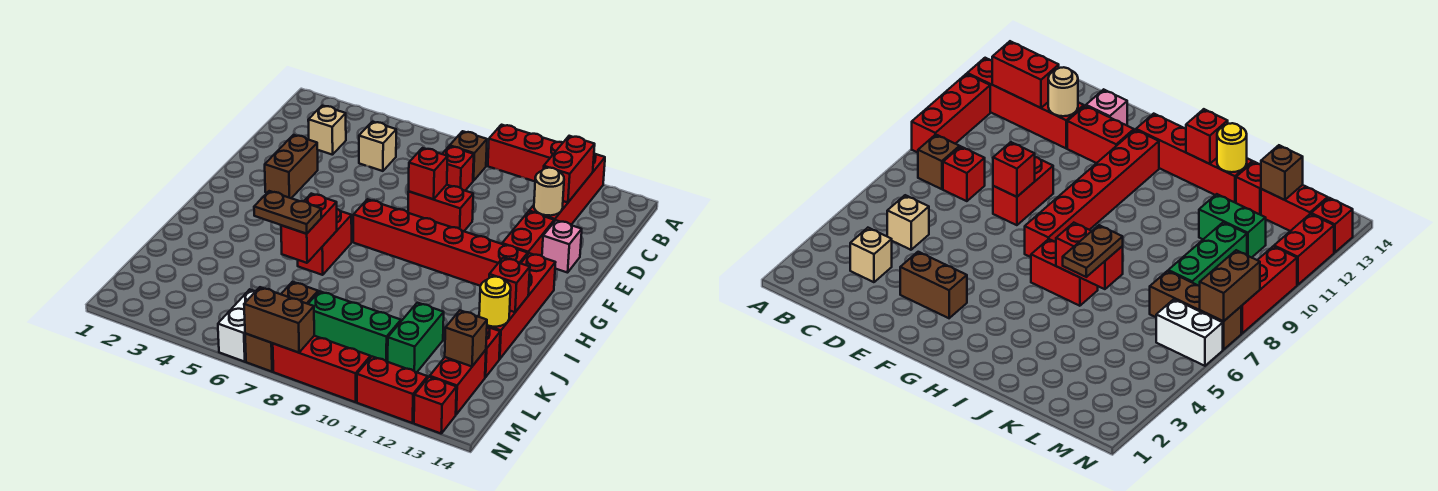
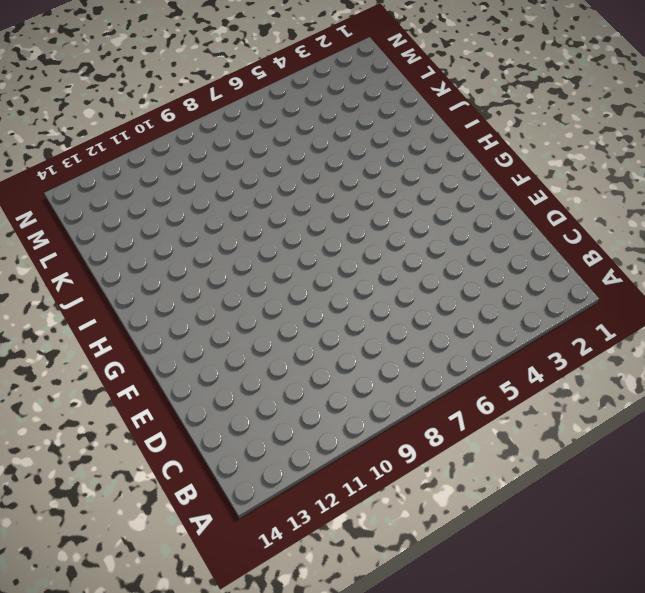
none -> red 1x3 brick [488,125,563,181]
none -> red 1x4 brick [529,153,605,225]
none -> brown 1x1 brick [450,131,487,181]
none -> tan 1x1 brick [308,106,346,155]

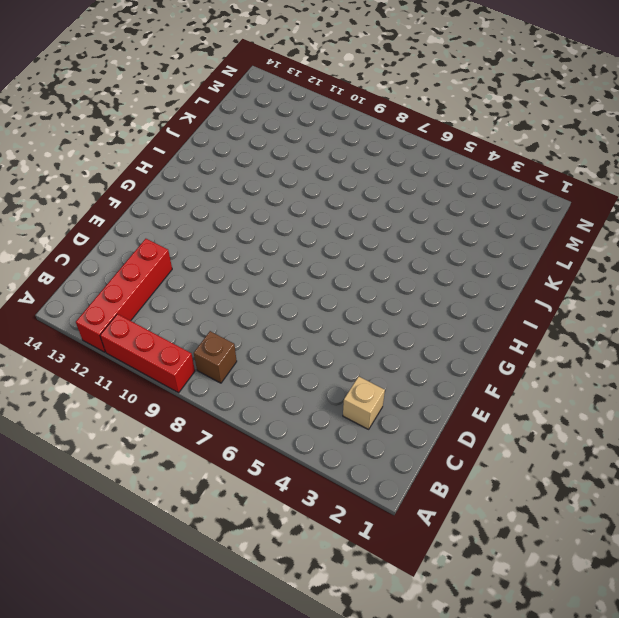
none -> tan 1x1 brick [359,122,396,171]
none -> red 1x1 brick [442,146,474,191]
none -> brown 1x2 brick [265,135,318,198]
none -> red 1x2 brick [408,185,473,231]

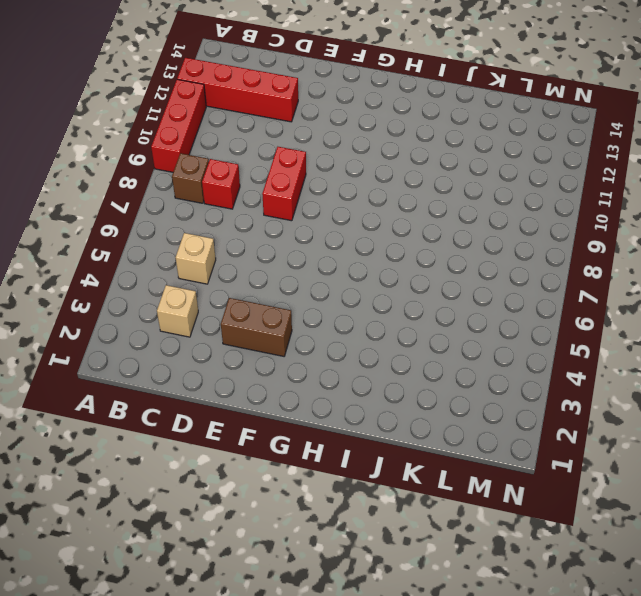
none -> red 1x2 brick [502,211,554,256]
none -> pink 1x1 brick [542,220,582,273]
none -> red 1x6 brick [353,199,528,286]
none -> red 1x4 brick [478,253,556,359]

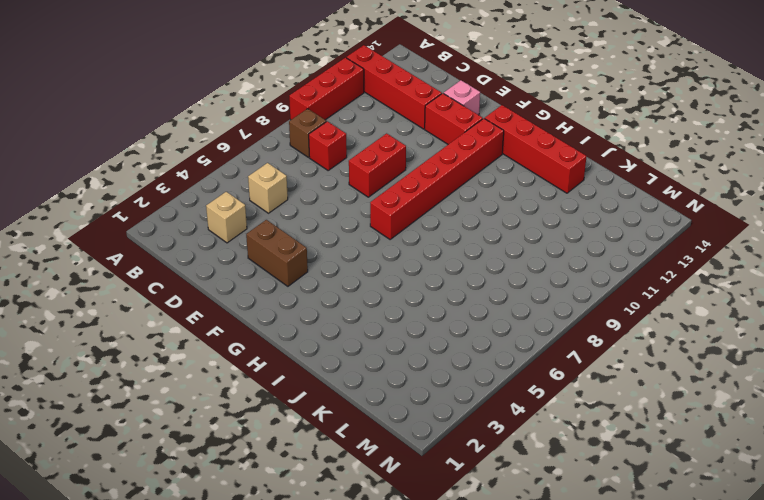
none -> red 1x2 brick [298,209,352,275]
none -> green 1x2 brick [388,303,444,372]
none -> red 1x1 brick [485,326,500,377]
none -> brown 1x3 brick [245,282,318,372]

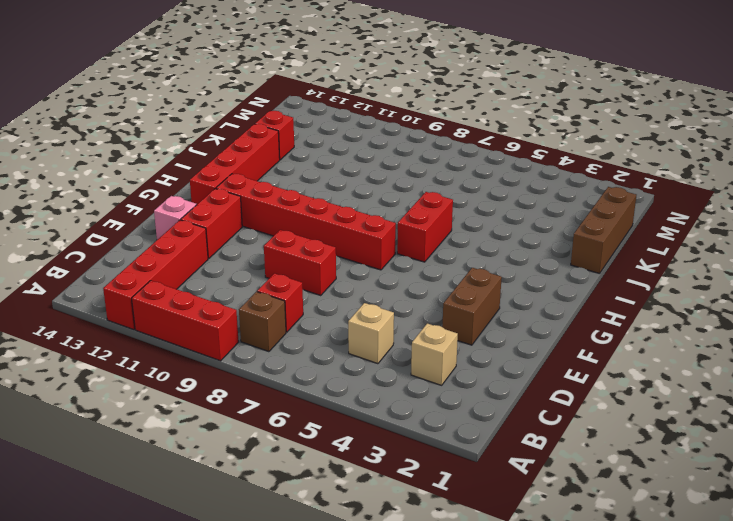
brown 1x3 brick [571,187,636,274] -> brown 1x3 brick moved to [245,282,318,372]
none -> green 1x2 brick [388,303,444,372]
none -> green 1x3 brick [308,291,401,362]
none -> red 1x2 brick [430,350,486,414]
none -> white 1x2 brick [218,289,256,362]

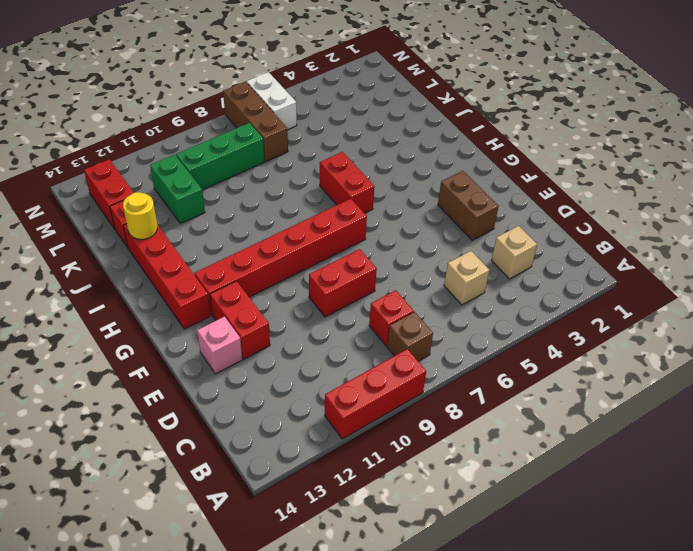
none -> red 1x4 brick [529,153,605,225]
none -> red 1x3 brick [273,336,370,402]
none -> red 1x2 brick [357,357,428,423]
none -> red 1x1 brick [414,377,457,433]

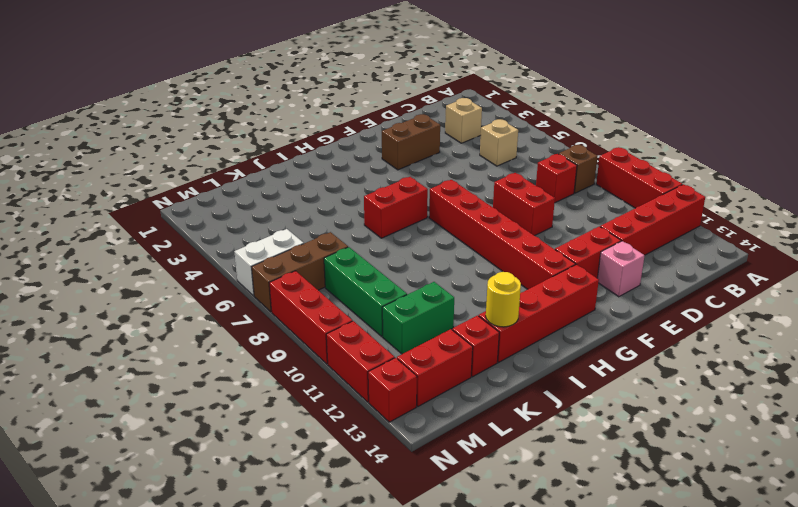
none -> red 1x2 brick [544,136,595,203]
none -> tan 1x1 round brick [534,168,564,216]
none -> red 1x1 brick [409,148,448,199]
none -> red 1x2 brick [281,194,337,263]

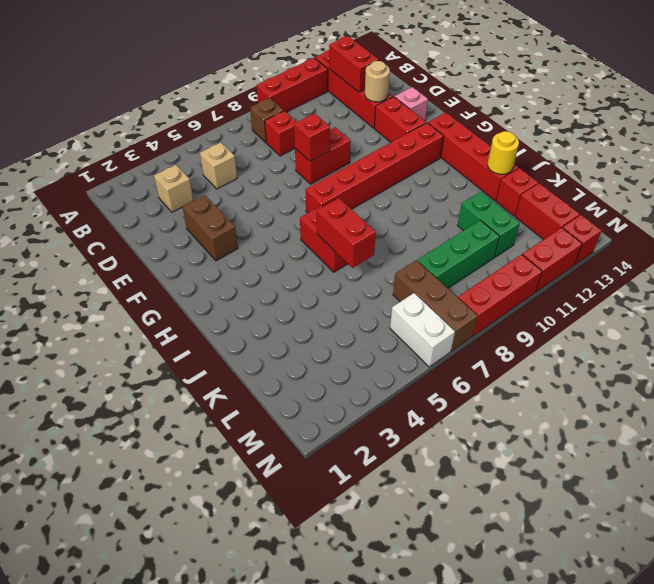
none -> red 1x1 brick [489,258,530,312]
none -> brown 1x1 brick [445,310,487,366]
none -> brown 1x2 brick [244,287,314,353]
none -> brown 1x2 plate [254,191,321,234]

